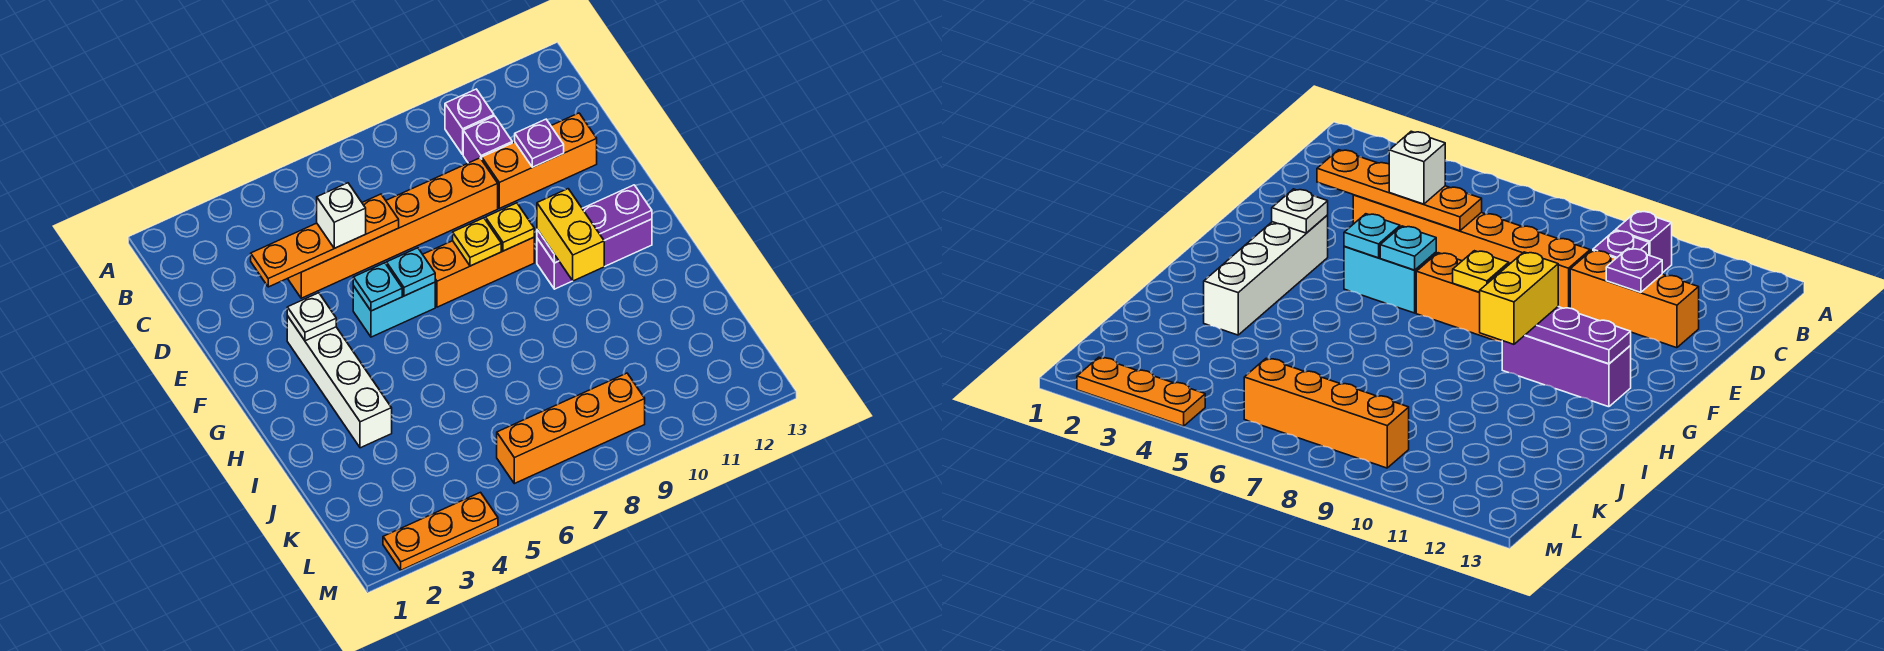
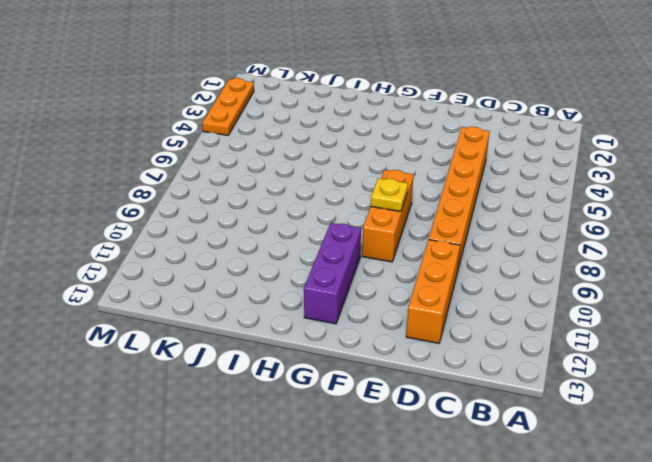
none -> purple 1x1 brick [445,89,494,154]
none -> purple 1x1 brick [463,116,512,163]
none -> white 1x4 brick [287,316,392,448]

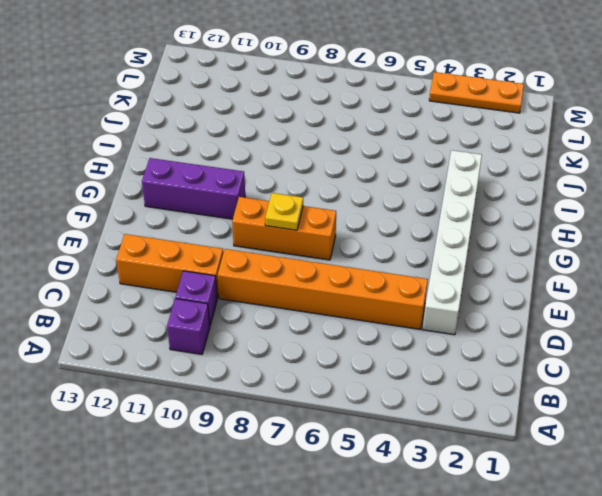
white 1x6 brick [423,150,482,335] -> white 1x4 brick [287,316,392,448]
none -> cyan 1x2 brick [353,282,435,337]
none -> orange 1x4 brick [497,373,645,484]
none -> orange 1x4 plate [251,194,399,287]

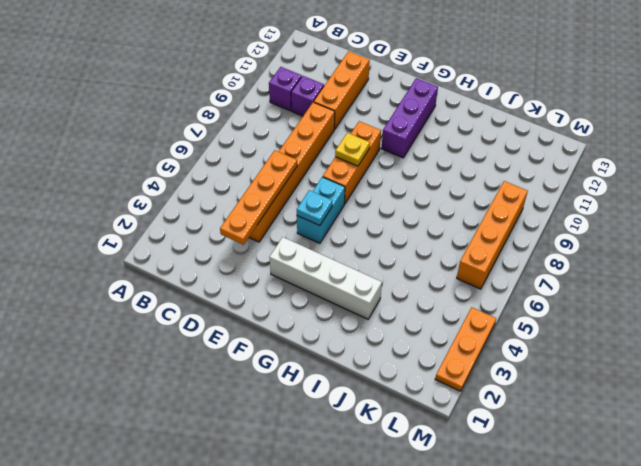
none -> purple 1x1 plate [515,119,564,167]
none -> white 1x1 plate [287,293,336,341]
none -> cyan 1x1 plate [387,248,435,296]

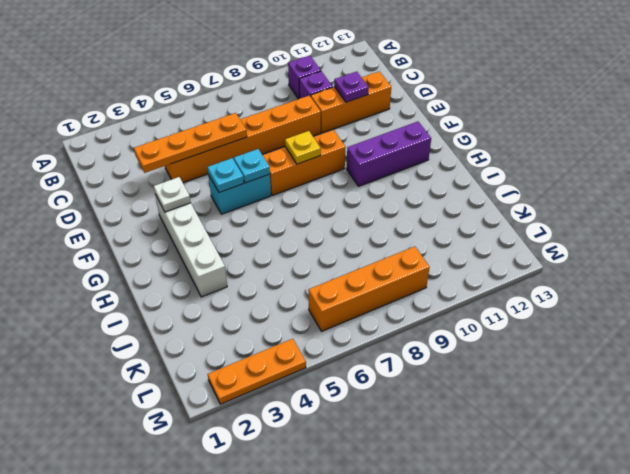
none -> yellow 1x1 plate [486,203,534,251]
none -> purple 1x3 plate [537,185,652,263]
none -> white 1x1 brick [317,183,366,248]

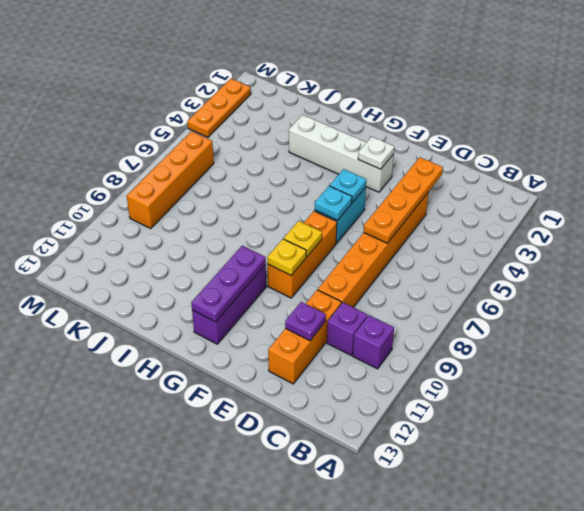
none -> white 1x1 brick [317,183,366,248]
none -> yellow 1x2 brick [537,189,604,281]

